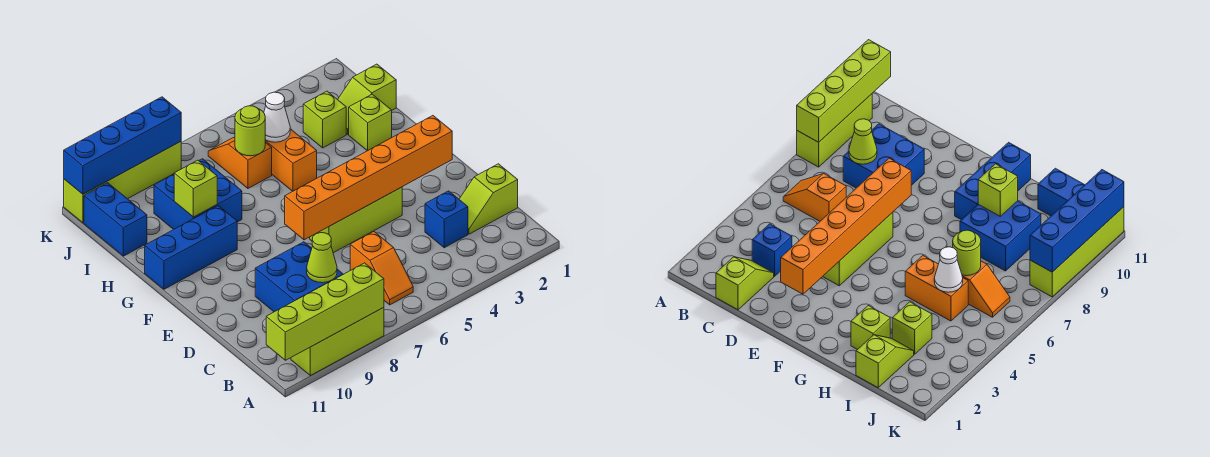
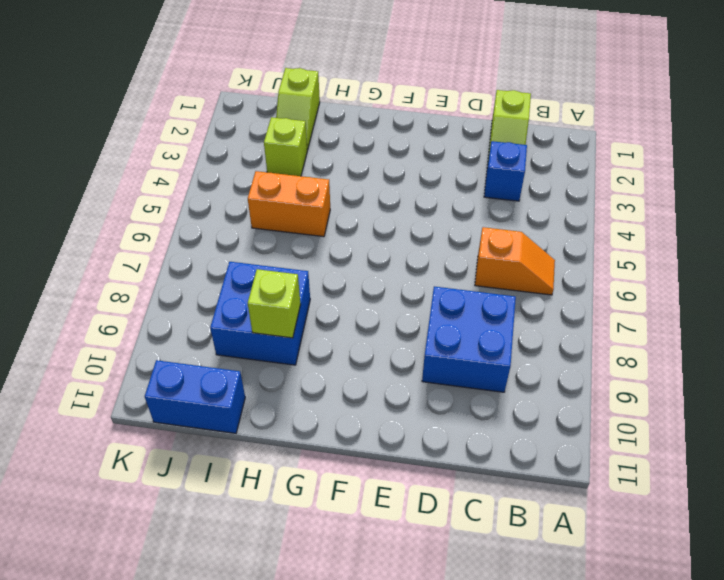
none -> lime 1x3 brick [291,307,384,375]
none -> lime 1x3 brick [310,187,402,253]
none -> blue 1x3 brick [145,206,237,289]

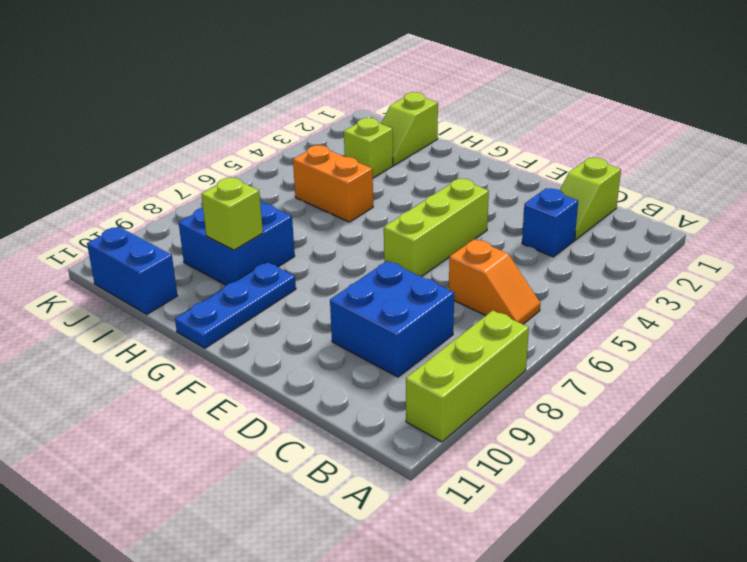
blue 1x3 plate [175,262,296,348] -> blue 1x3 brick [145,206,237,289]
none -> lime 1x1 brick [349,94,392,151]
none -> orange 1x2 slope [208,137,272,188]
none -> lime 1x4 brick [64,142,181,223]

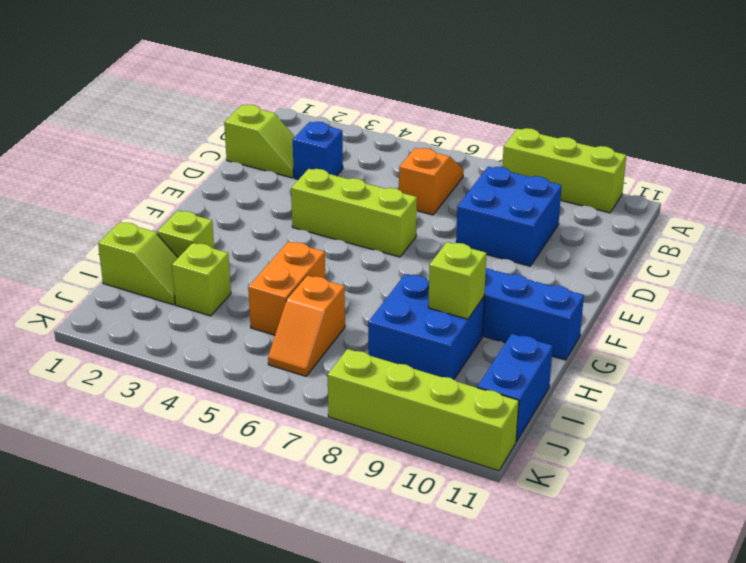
none -> lime 1x4 brick [266,263,384,360]
none -> lime 1x1 cone [307,233,337,283]
none -> orange 1x6 brick [285,116,452,240]

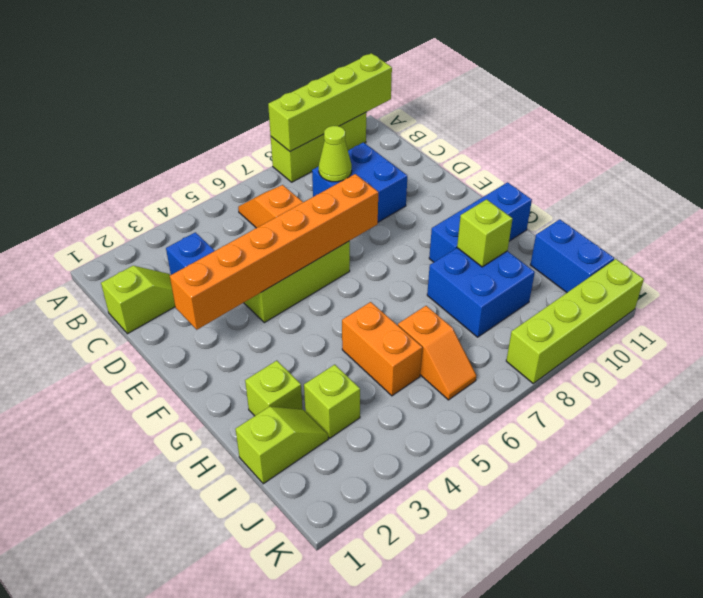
none -> white 1x1 cone [264,92,290,142]
none -> lime 1x1 round brick [235,106,265,156]
none -> blue 1x4 brick [64,97,181,194]

